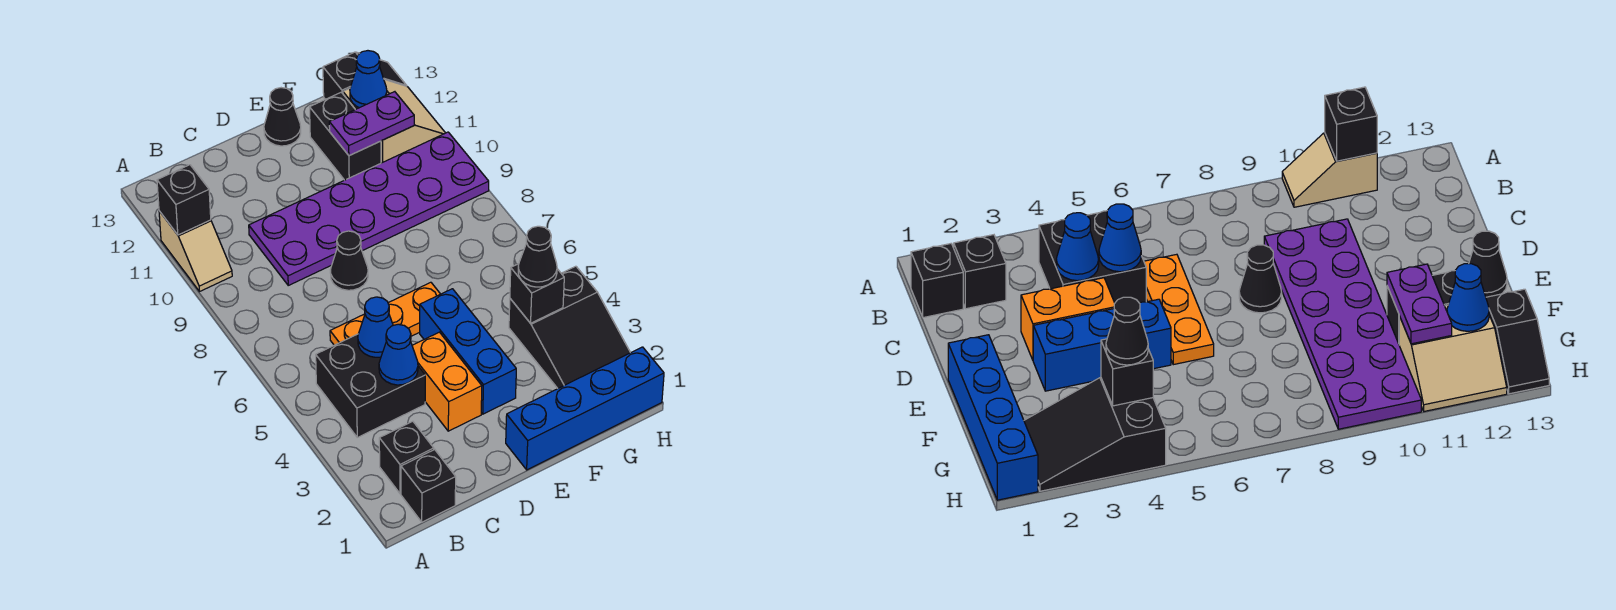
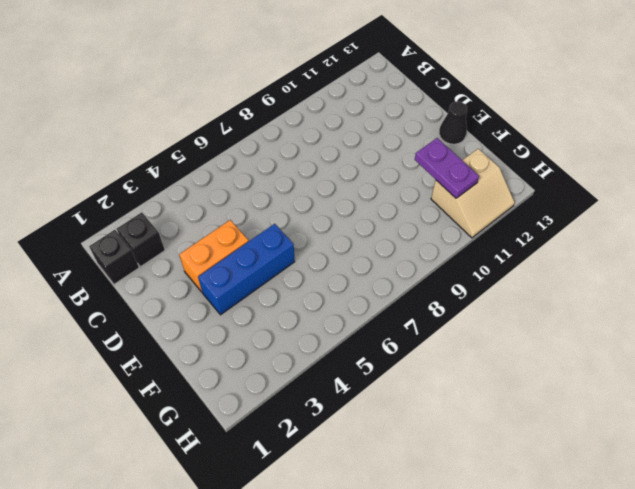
none -> tan 1x2 slope [159,211,232,292]
none -> black 2x2 brick [316,334,425,437]
none -> orange 1x3 plate [330,282,440,345]

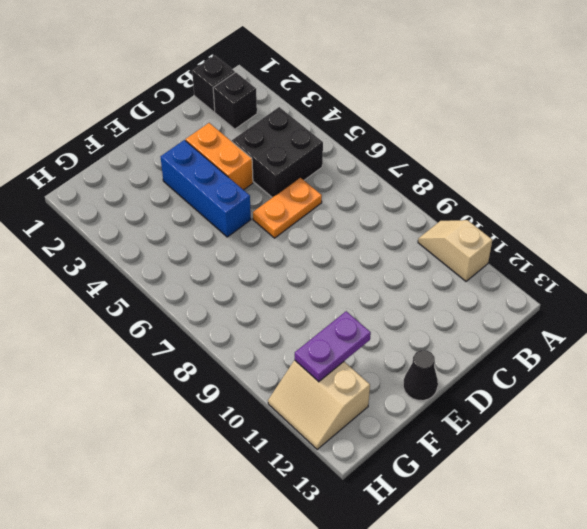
orange 1x2 plate [253,178,322,238] -> orange 1x3 plate [330,282,440,345]
none -> purple 2x6 plate [249,132,489,285]
none -> black 1x1 cone [330,231,368,290]
none -> blue 1x4 brick [506,347,664,470]

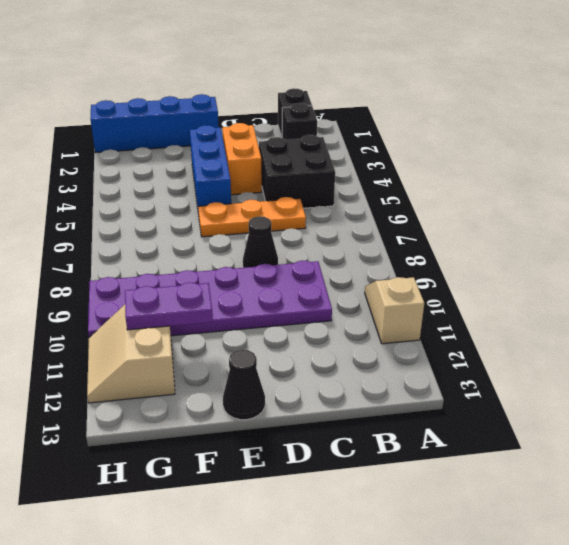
none -> black 1x2 brick [310,92,381,180]
none -> black 2x3 slope [509,266,630,388]
none -> black 1x2 slope [323,52,407,99]

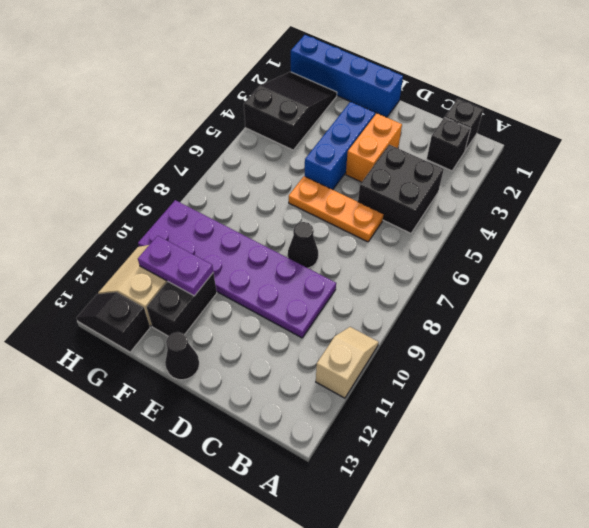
none -> black 1x1 brick [157,165,211,235]
none -> blue 1x1 cone [379,324,418,385]
none -> blue 1x1 cone [358,297,393,357]

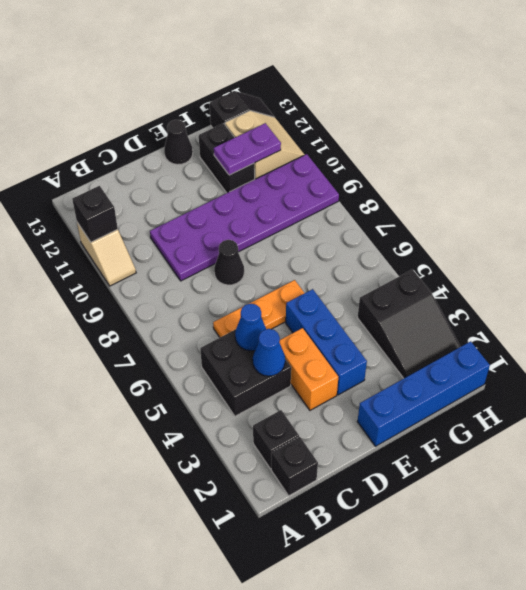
none -> black 1x1 brick [510,264,564,323]
none -> blue 1x1 cone [350,51,387,108]
none -> black 1x1 cone [518,226,557,287]

